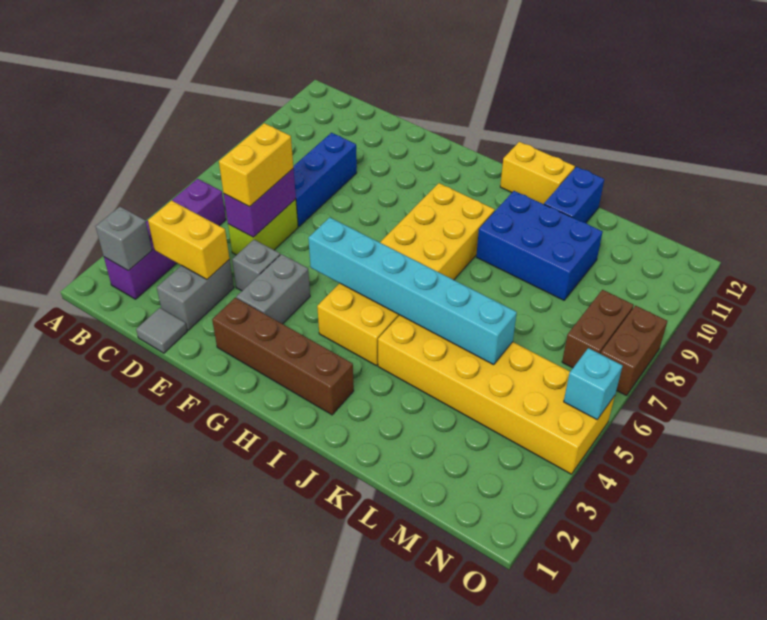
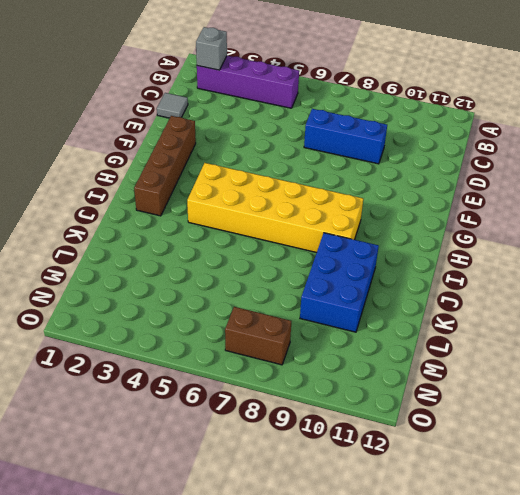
none -> grey 1x2 brick [157,260,234,330]
none -> lime 1x2 brick [228,199,298,255]
none -> grey 1x1 brick [232,240,280,291]

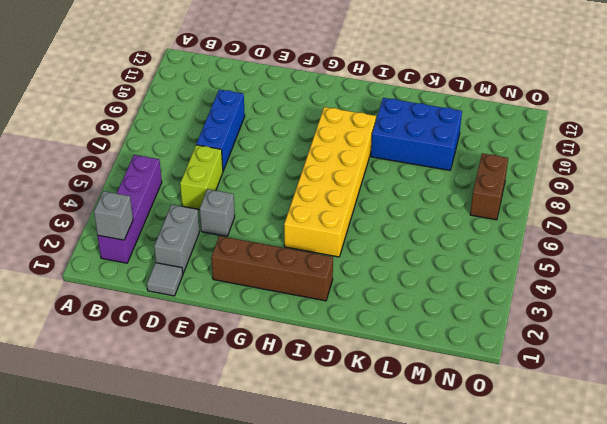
none -> grey 1x2 brick [237,254,310,324]
none -> yellow 1x2 brick [500,142,575,204]
none -> yellow 2x6 brick [378,315,615,474]

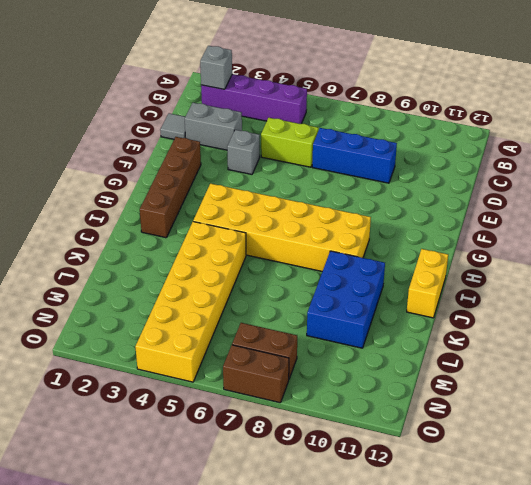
none -> grey 1x2 brick [237,254,310,324]
none -> blue 1x2 brick [544,167,604,223]
none -> yellow 1x2 brick [148,200,229,279]

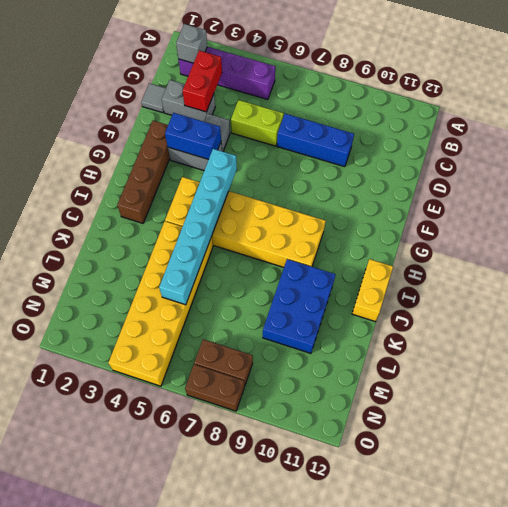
red 1x2 brick [183,51,222,112] -> yellow 1x2 brick [148,200,229,279]
blue 1x2 brick [165,113,221,159] -> blue 1x2 brick moved to [544,167,604,223]
none -> purple 1x2 brick [224,169,296,237]
none -> cyan 1x1 brick [564,348,623,419]
none -> yellow 1x2 brick [219,123,293,207]

